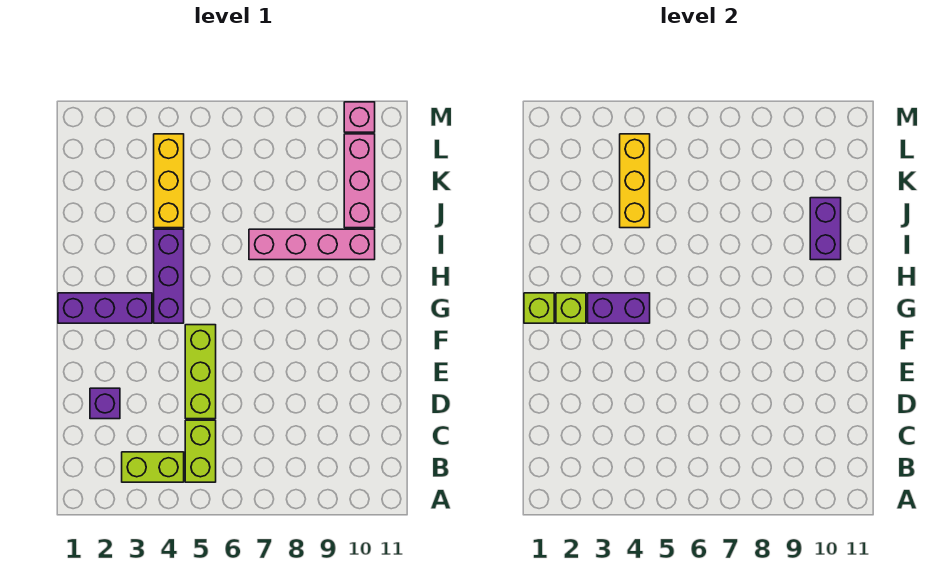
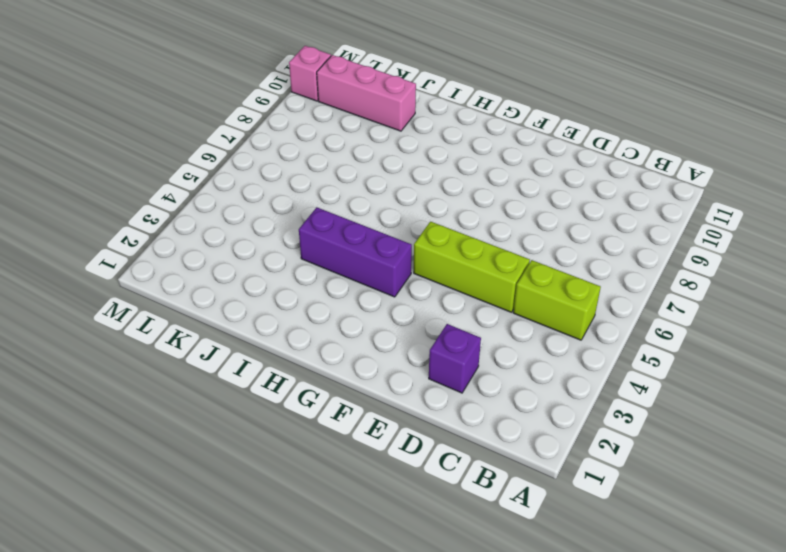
none -> lime 1x2 brick [122,452,184,482]
none -> purple 1x3 brick [58,293,152,323]
none -> pink 1x4 brick [249,229,375,260]

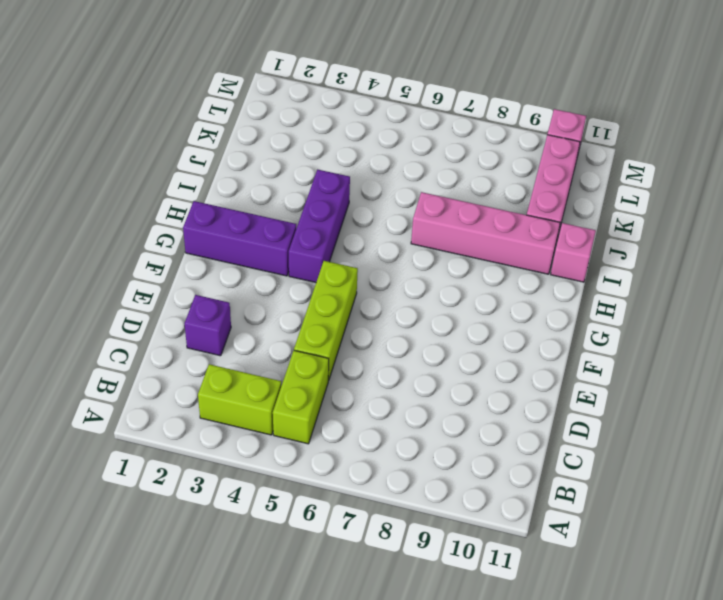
pink 1x1 brick [551,223,596,282] -> none
none -> yellow 1x3 brick [154,134,184,228]
none -> lime 1x1 brick [524,293,554,323]
none -> lime 1x1 brick [556,293,586,323]

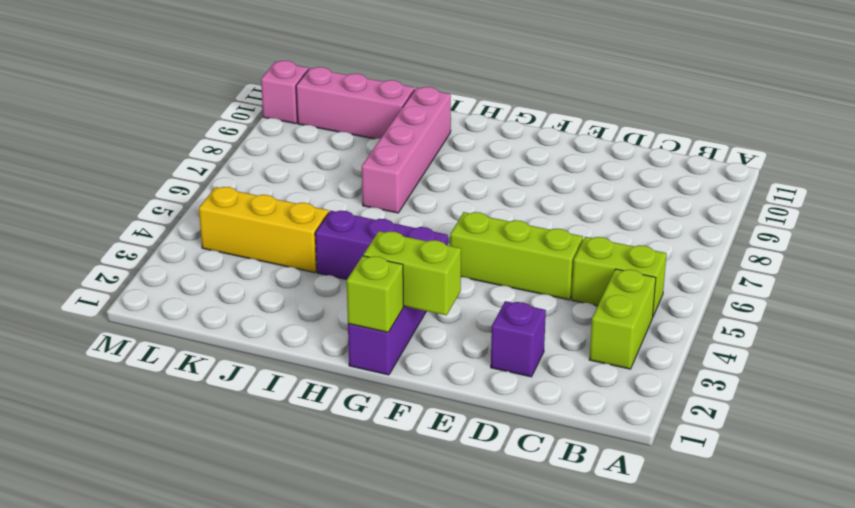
lime 1x2 brick [363,231,461,315] -> lime 1x1 brick [556,293,586,323]
none -> purple 1x2 brick [588,293,650,323]
none -> purple 1x2 brick [810,198,841,260]
none -> yellow 1x3 brick [620,134,650,228]

